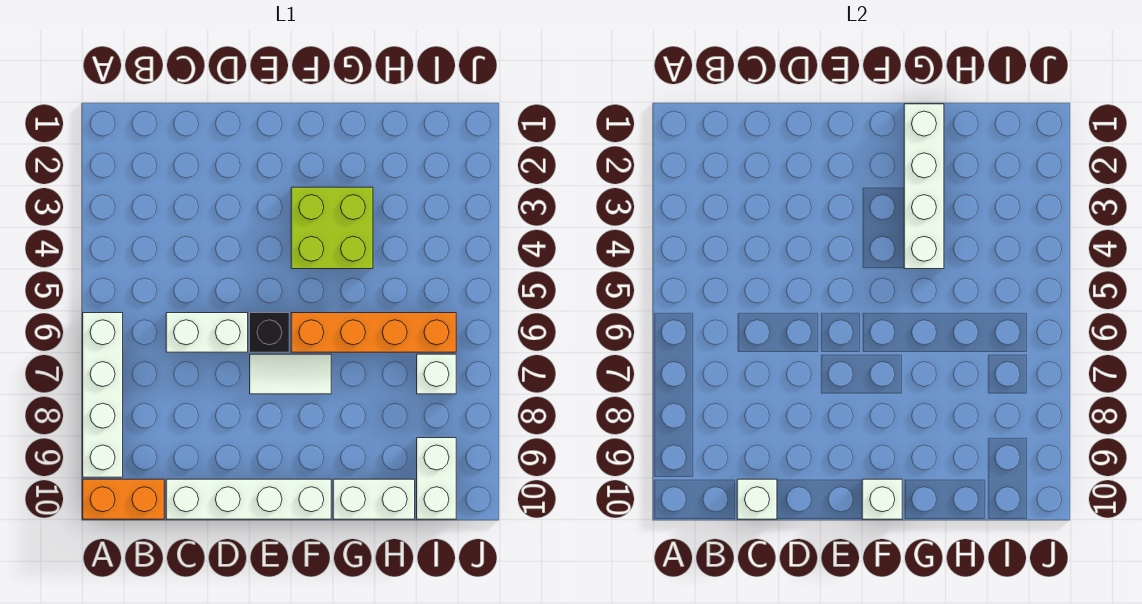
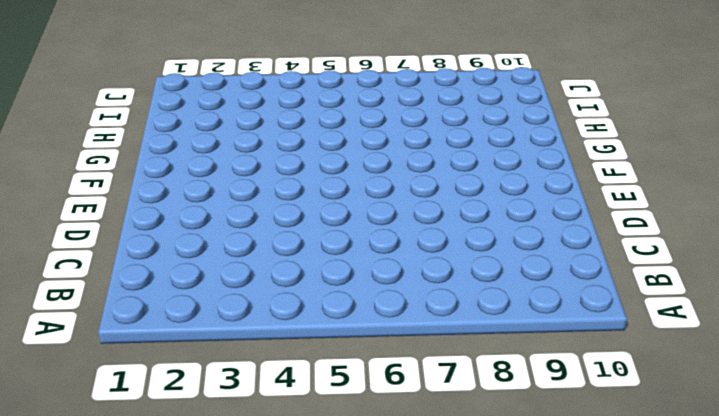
none -> white 1x4 brick [83,313,123,477]
none -> orange 1x2 brick [83,479,164,519]
none -> white 1x2 brick [166,313,248,352]

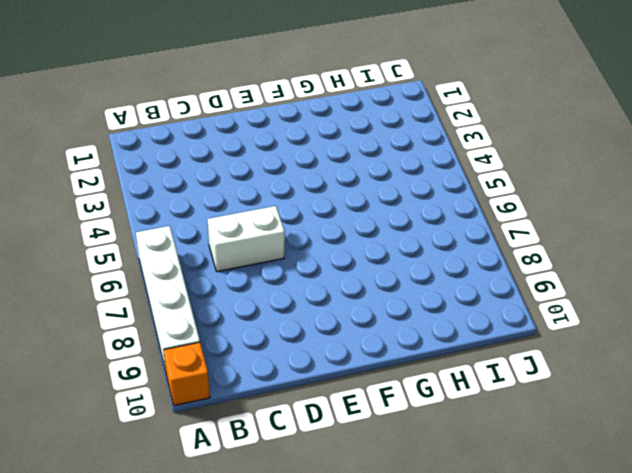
orange 1x1 brick [164,342,210,406] -> orange 1x2 brick [83,479,164,519]
none -> white 1x4 brick [166,479,331,519]
none -> black 1x1 brick [250,313,289,352]
none -> white 1x2 tile [250,354,331,394]

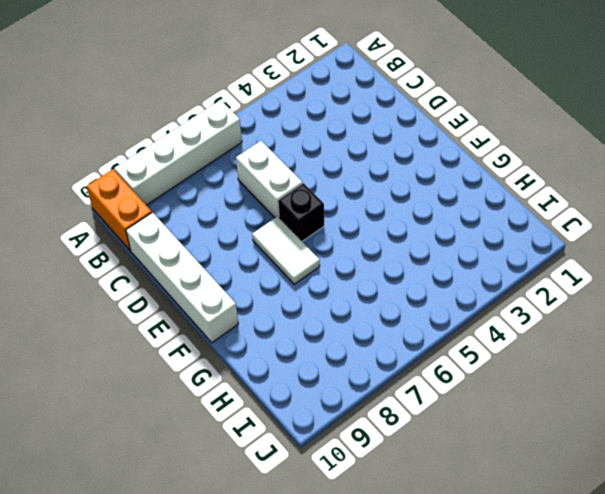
none -> lime 2x2 brick [291,187,373,269]
none -> orange 1x4 brick [291,313,456,352]
none -> white 1x2 brick [333,479,415,519]

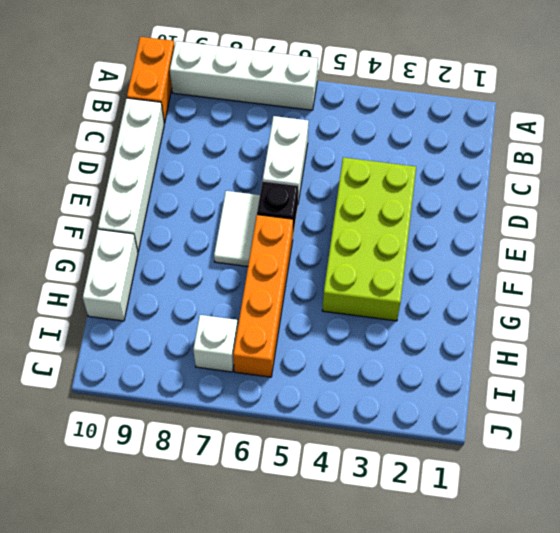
lime 2x4 brick [322,158,416,321] -> lime 2x2 brick [291,187,373,269]
none -> white 1x2 brick [417,438,456,519]
none -> white 1x1 brick [737,479,777,519]
none -> white 1x1 brick [862,479,902,519]

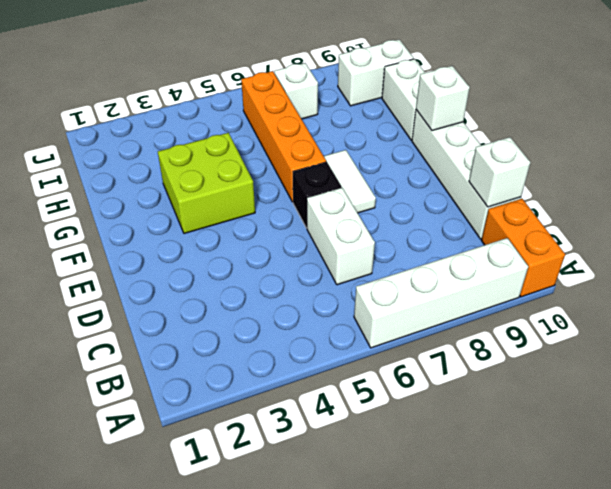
none -> white 1x4 brick [904,104,944,269]

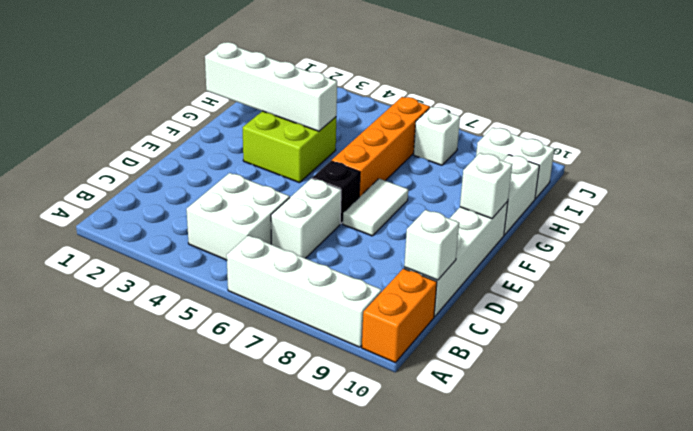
white 2x2 brick [187,173,290,260] -> none

